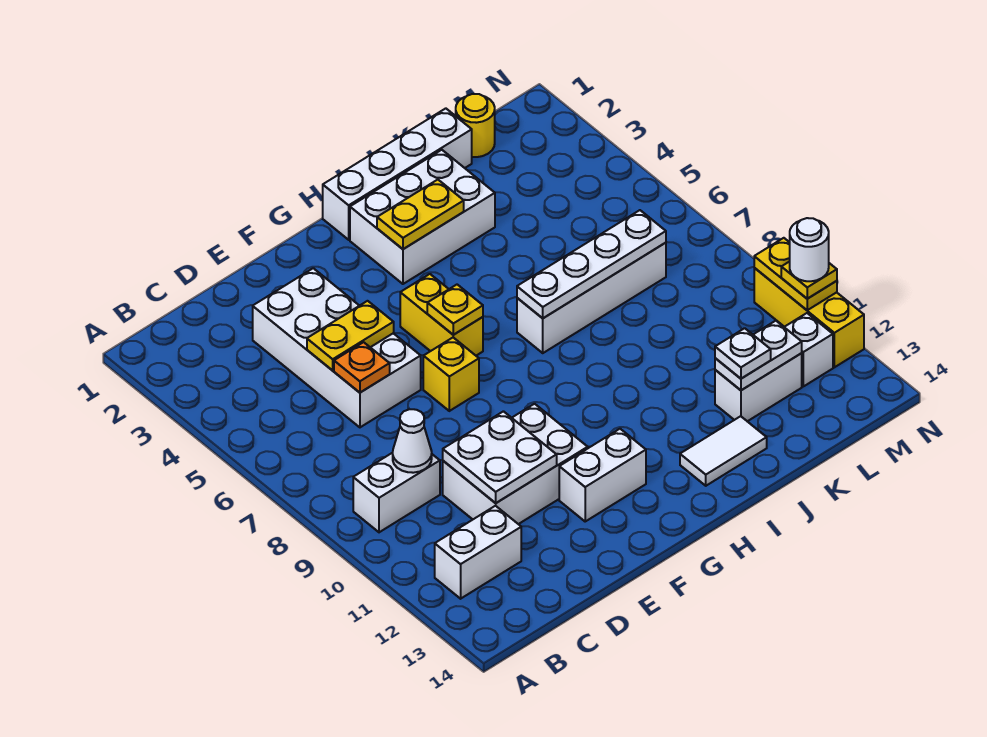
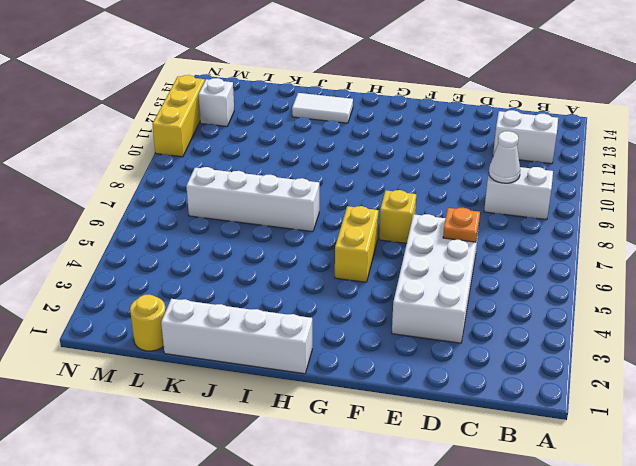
none -> white 2x3 brick [443,404,588,524]
none -> white 1x2 brick [559,429,646,521]
none -> white 2x3 brick [350,150,495,284]

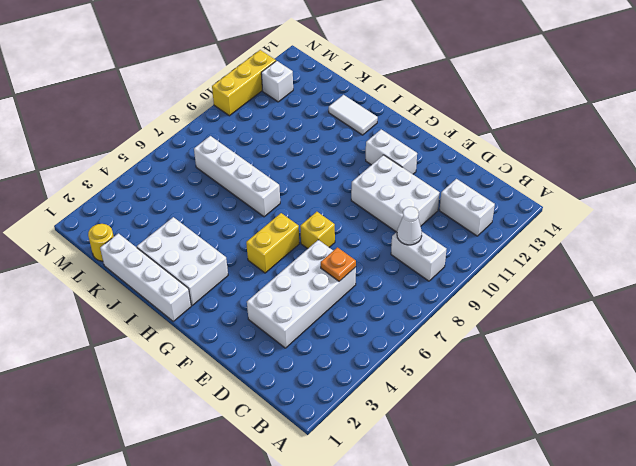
none -> white 1x2 brick [715,353,802,421]
none -> yellow 1x2 plate [307,301,394,371]
none -> white 2x2 plate [443,411,557,503]

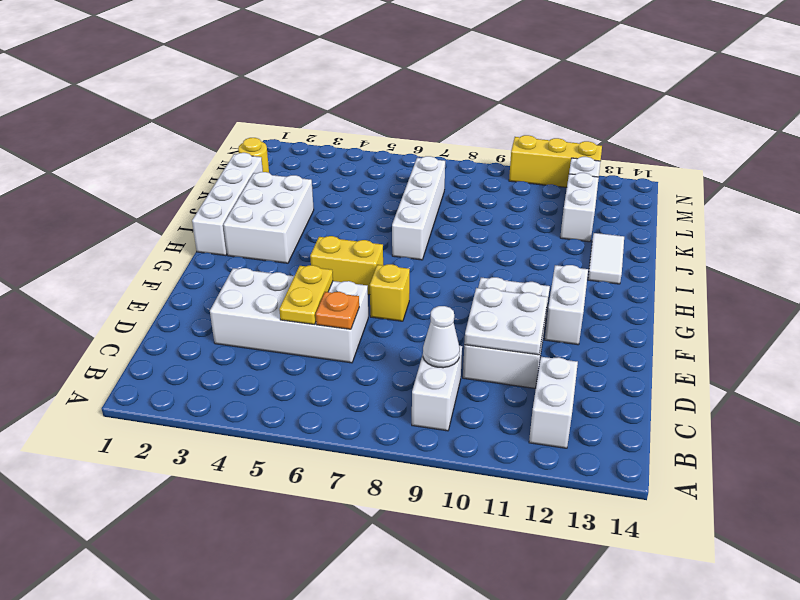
none -> yellow 1x1 plate [427,285,483,335]
none -> yellow 1x2 plate [377,180,464,249]
none -> white 1x4 plate [517,210,666,318]

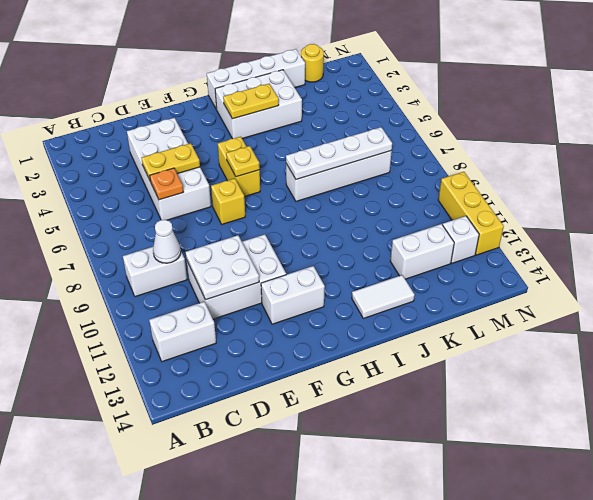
none -> white 1x2 plate [715,321,802,390]
none -> yellow 1x2 plate [754,238,837,310]
none -> white 1x1 plate [715,328,771,379]

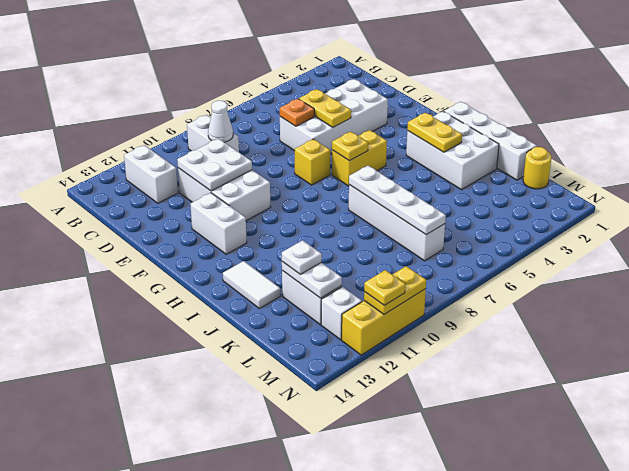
none -> white 1x1 round brick [790,218,829,281]

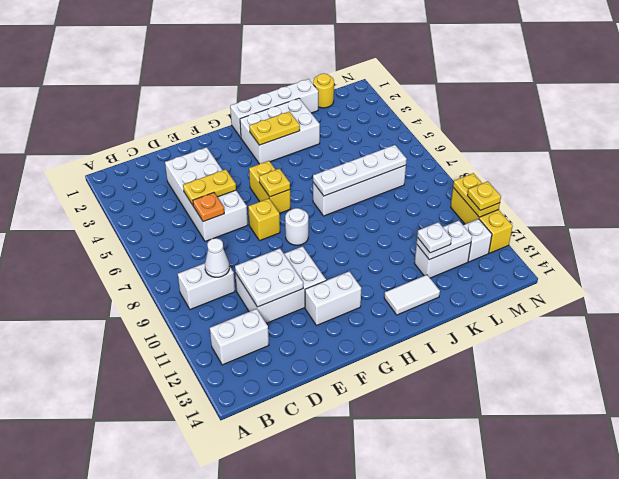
white 1x1 round brick [285,208,308,245] -> white 1x1 round brick moved to [790,218,829,281]

